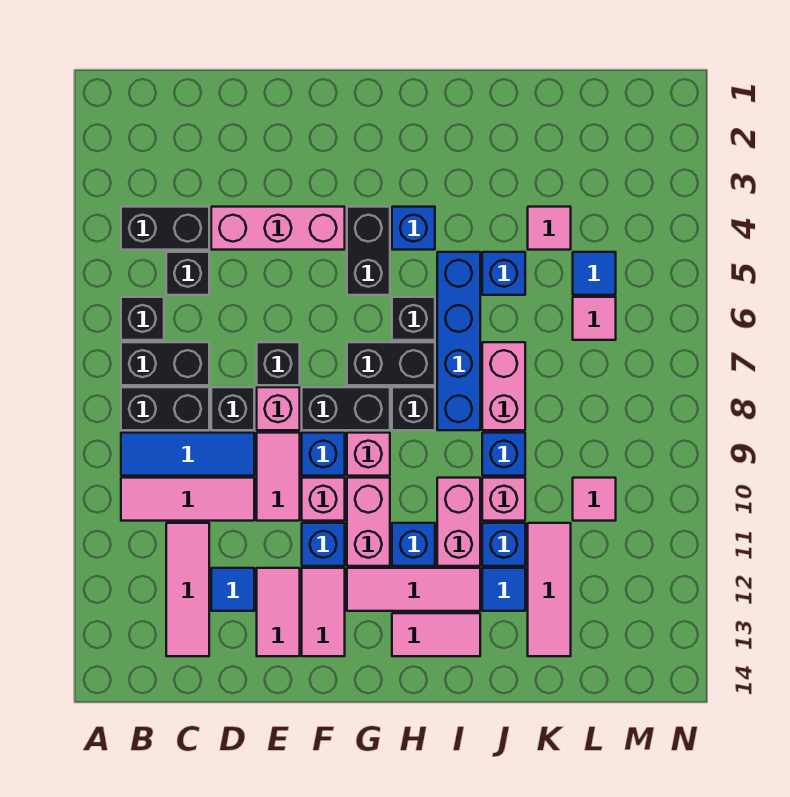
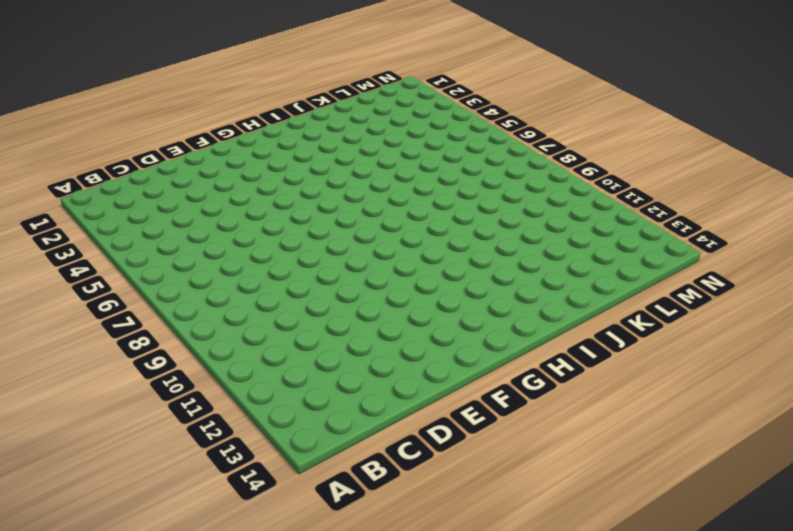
none -> black 1x2 brick [121,207,209,250]
none -> black 1x1 brick [121,297,164,340]
none -> black 1x2 brick [121,342,209,385]
none -> black 1x2 brick [121,387,209,430]

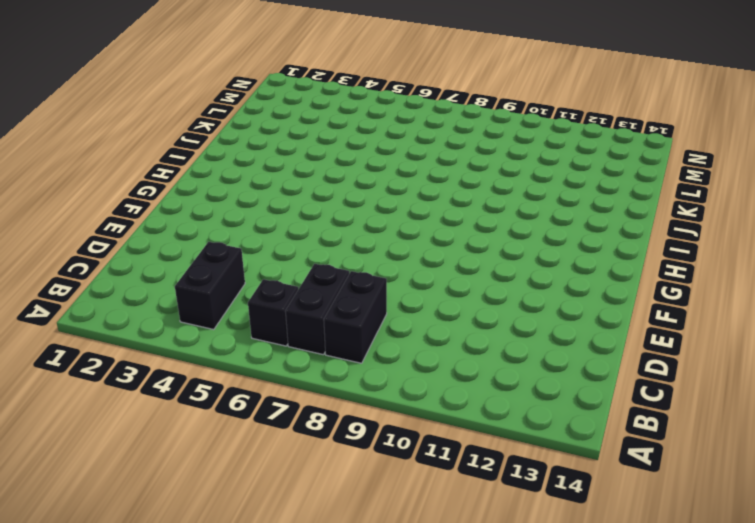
none -> blue 1x3 tile [121,433,254,476]
none -> pink 1x3 tile [121,478,254,521]
none -> black 1x1 brick [166,252,209,295]
none -> pink 1x3 tile [166,523,209,656]

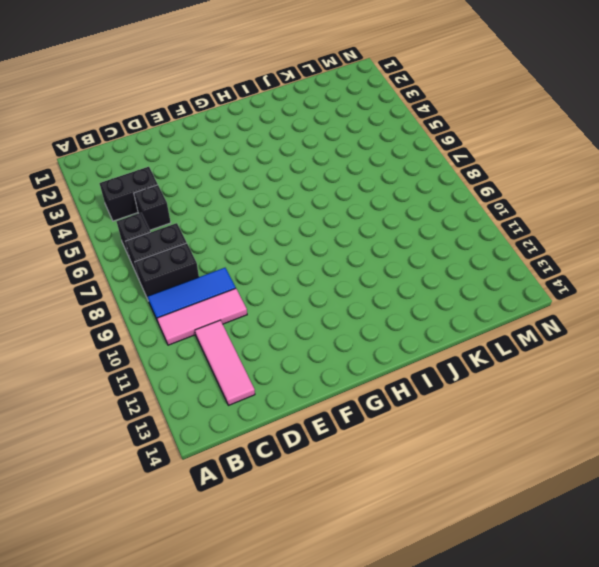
none -> pink 1x3 brick [211,207,345,250]
none -> black 1x1 brick [211,387,254,430]
none -> blue 1x1 tile [211,568,254,611]
none -> black 1x1 brick [257,342,300,385]

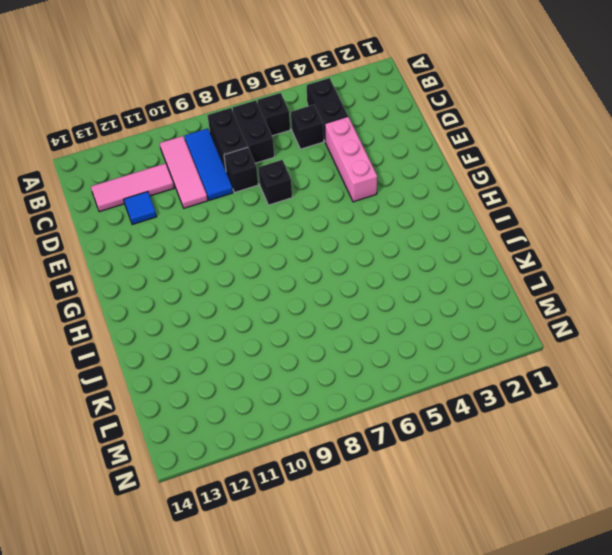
none -> pink 1x1 brick [257,387,300,430]
none -> pink 1x2 tile [257,433,300,521]
none -> pink 1x2 tile [257,568,300,656]
none -> black 1x2 brick [302,387,390,430]

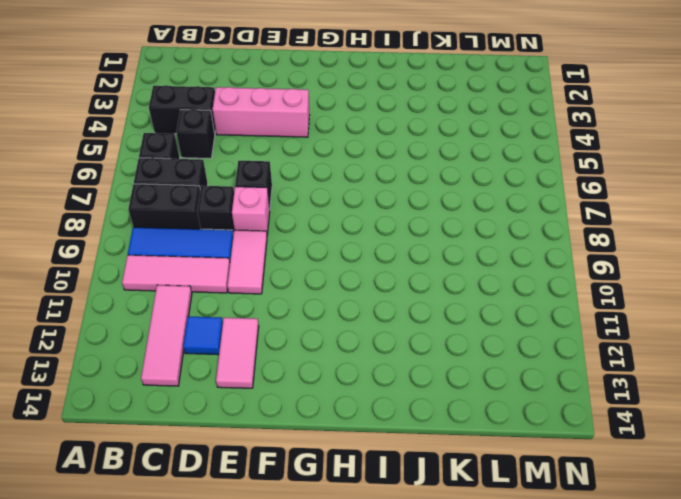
none -> black 1x2 brick [302,387,390,430]
none -> blue 1x1 brick [302,433,345,476]
none -> pink 1x1 brick [302,478,345,521]
none -> blue 1x1 brick [302,523,345,566]

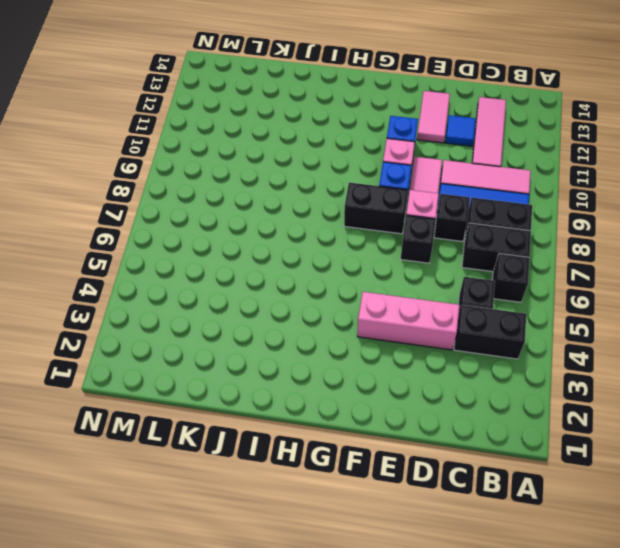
none -> pink 1x2 tile [302,568,345,656]
none -> black 1x2 brick [347,207,390,295]
none -> black 1x2 brick [347,342,435,385]
none -> pink 1x1 brick [347,433,390,476]

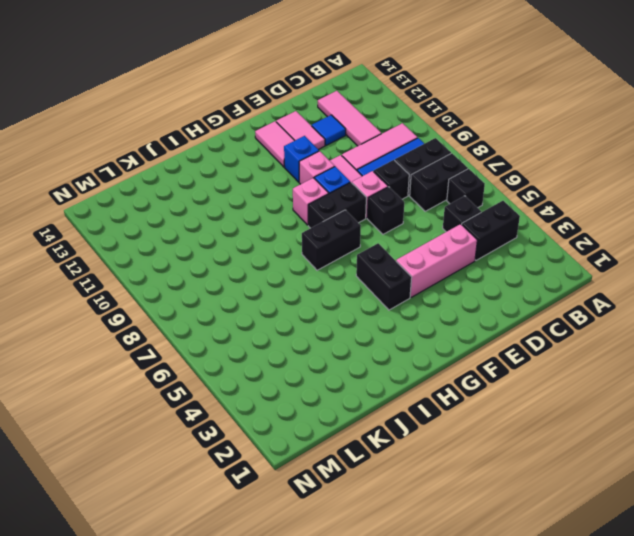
none -> pink 1x2 brick [347,478,390,566]
none -> pink 1x3 tile [347,568,480,611]
none -> blue 1x1 brick [392,207,435,250]
none -> black 1x1 brick [392,297,435,340]

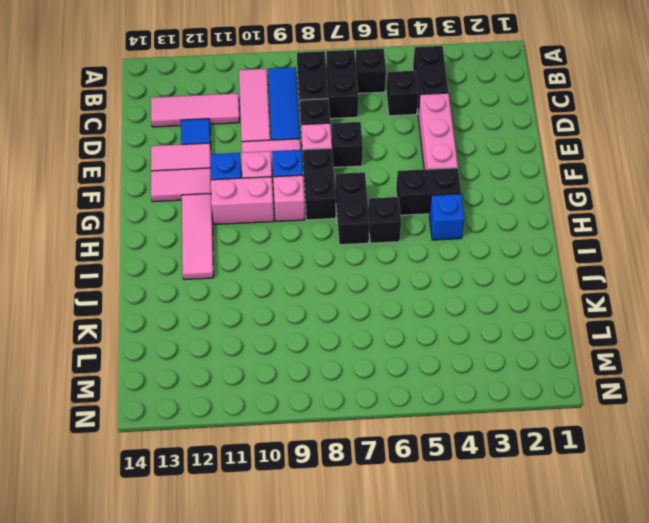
none -> black 1x1 brick [392,387,435,430]
none -> blue 1x1 brick [392,523,435,566]
none -> pink 1x2 tile [392,613,480,656]
none -> blue 1x4 brick [437,252,480,430]

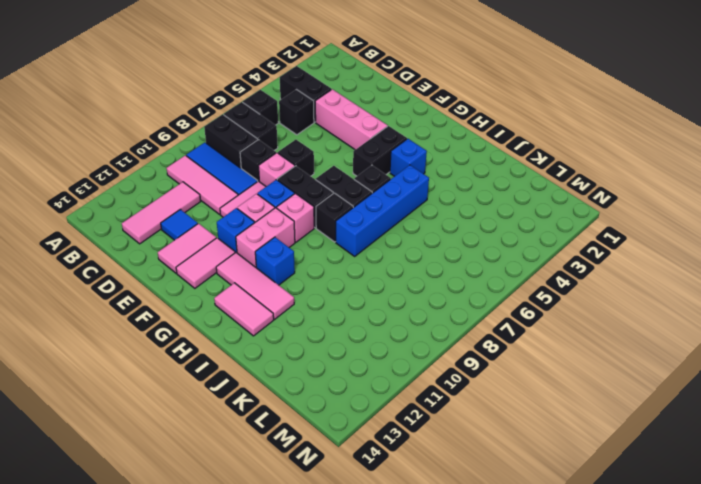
none -> pink 1x2 brick [437,478,480,566]
none -> blue 1x1 brick [482,252,525,295]
none -> pink 1x2 brick [482,342,525,430]
none -> blue 1x1 brick [482,433,525,476]

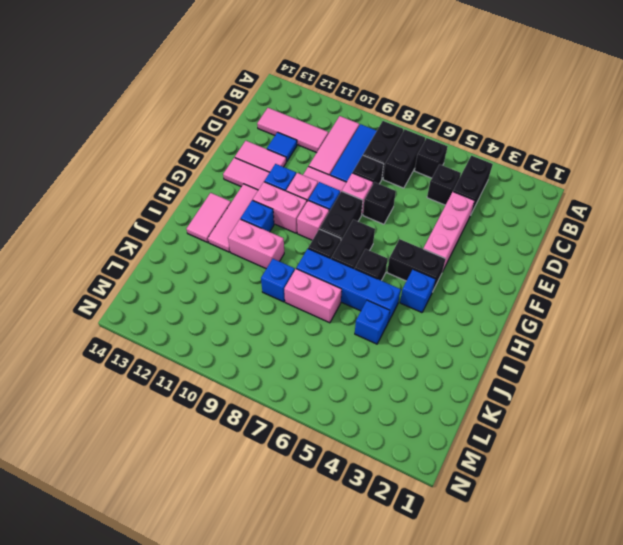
none -> pink 1x1 brick [482,478,525,521]
none -> blue 1x1 brick [482,523,525,566]
none -> blue 1x1 tile [482,568,525,611]
none -> pink 1x1 tile [528,207,571,250]

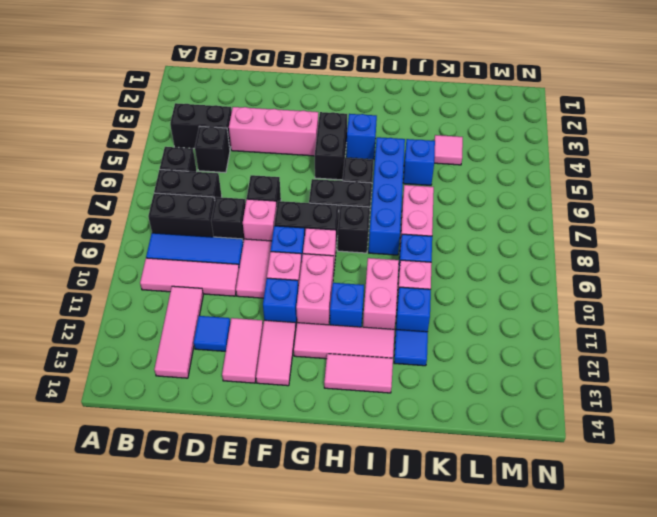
none -> pink 1x3 tile [528,523,571,656]
none -> blue 1x1 tile [573,252,616,295]
none -> pink 1x1 tile [573,297,616,340]
none -> pink 1x1 tile [573,478,616,521]

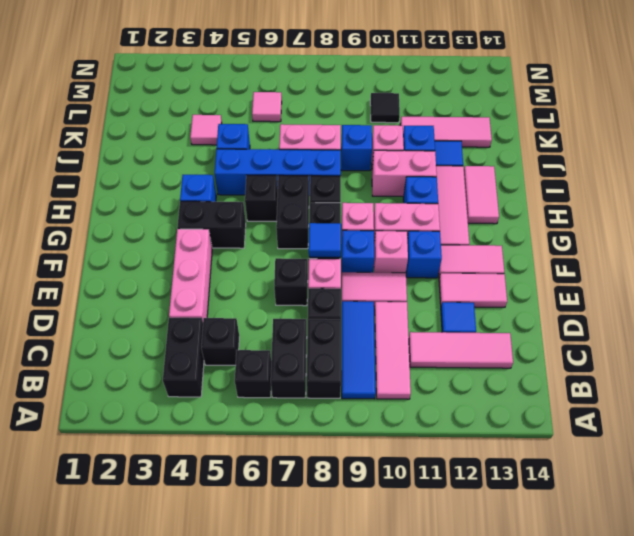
blue 1x1 tile [309,223,341,257] -> blue 1x1 tile moved to [573,252,616,295]
black 1x1 tile [370,93,400,123] -> pink 1x1 tile [573,478,616,521]

